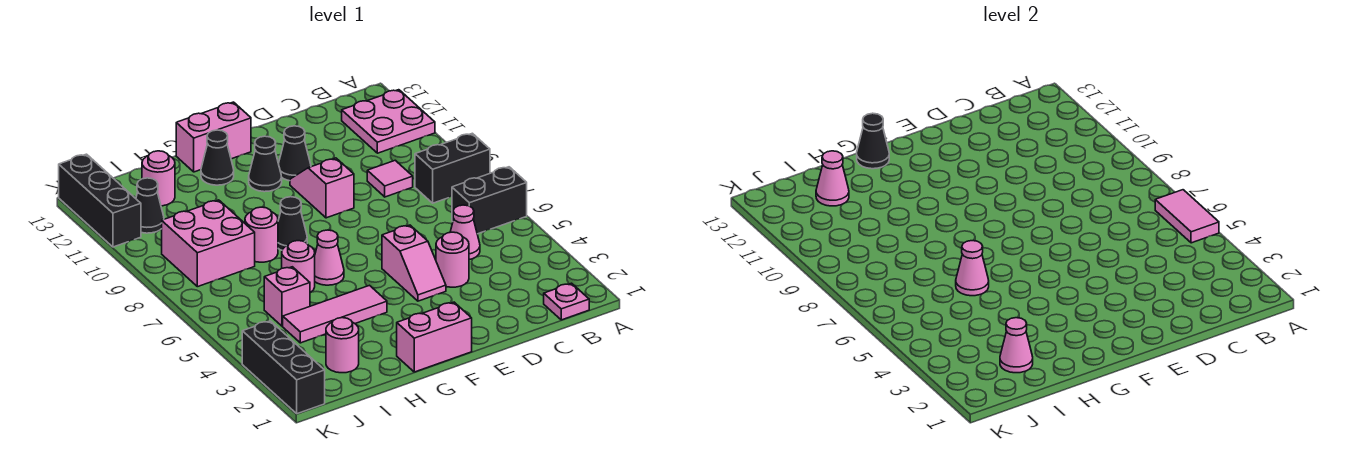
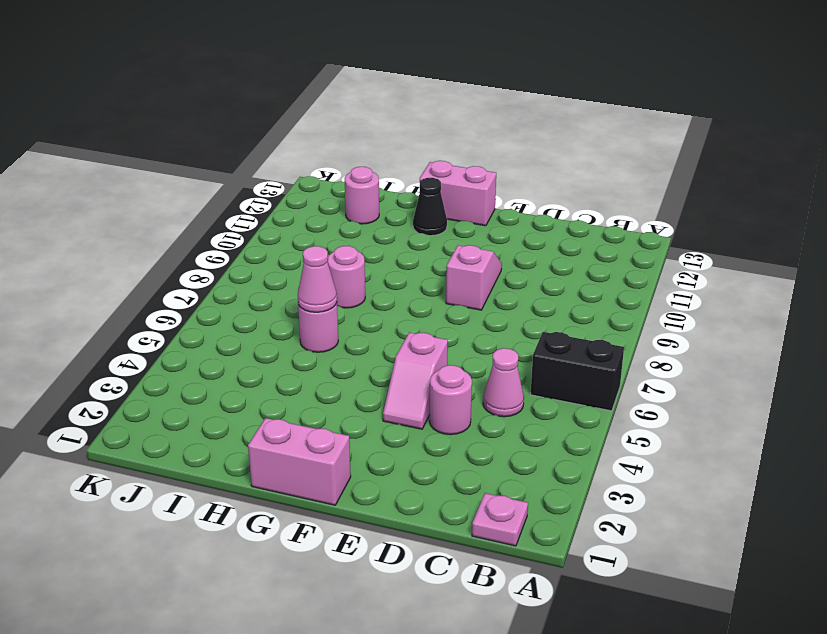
none -> black 1x2 brick [415,133,490,203]
none -> pink 2x2 plate [342,90,435,153]
none -> pink 1x1 tile [367,160,413,197]
none -> black 1x1 cone [278,126,311,181]

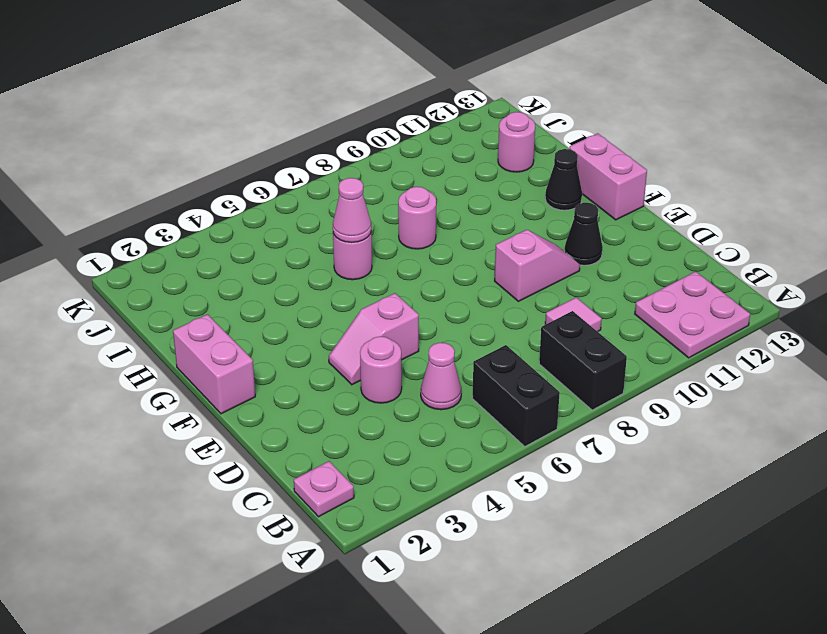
none -> black 1x1 cone [249,136,282,192]
none -> pink 1x3 tile [283,285,387,343]
none -> pink 1x1 cone [315,230,344,285]
none -> black 1x1 cone [278,197,307,250]

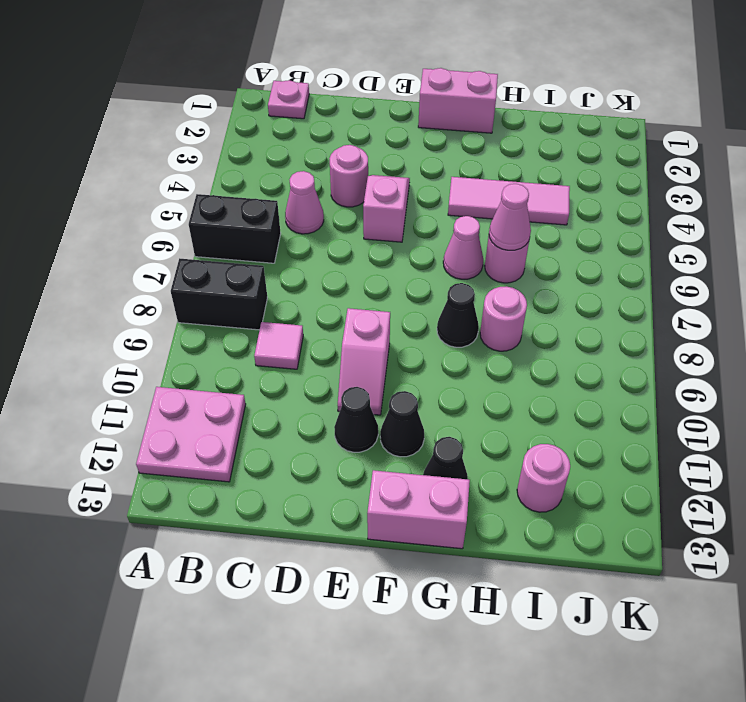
none -> pink 1x1 round brick [326,318,359,373]
none -> pink 1x1 brick [264,267,310,326]
none -> pink 2x2 brick [162,200,255,287]
none -> black 1x1 cone [136,178,164,233]

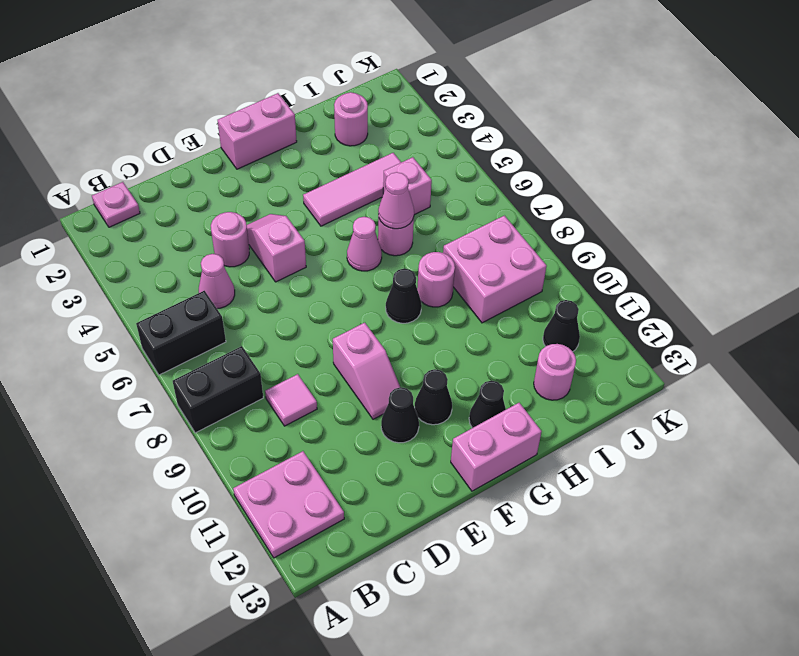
none -> black 1x3 brick [242,321,325,414]
none -> black 1x3 brick [59,154,141,247]
none -> pink 1x2 tile [1155,190,1219,243]
none -> black 1x1 cone [857,113,889,169]

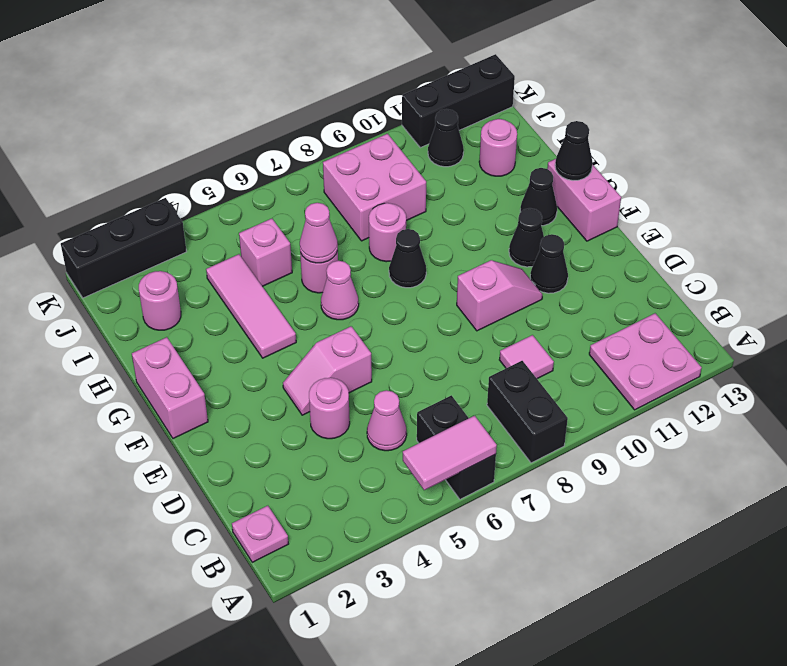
none -> pink 1x1 cone [1000,318,1033,373]
none -> pink 1x1 cone [816,151,849,206]

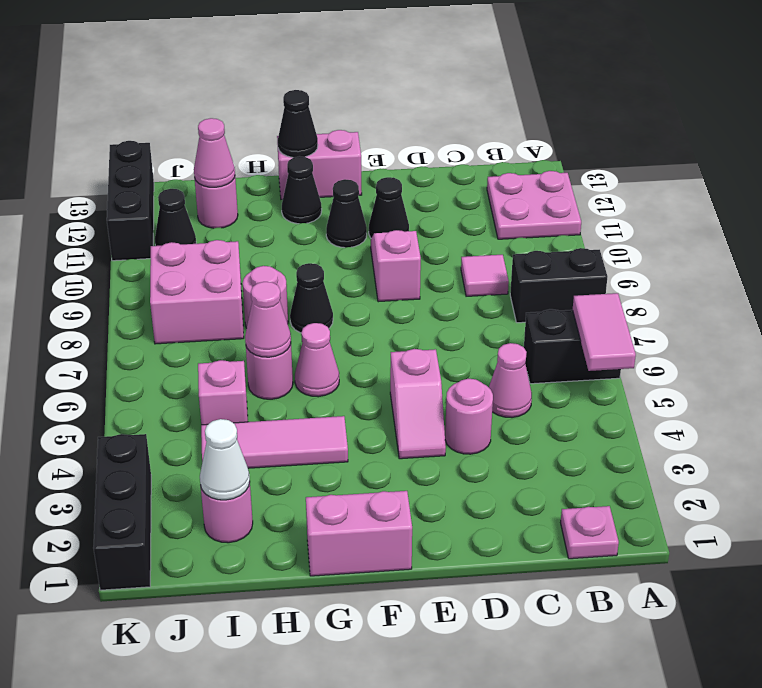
white 1x1 cone [200,419,250,500] -> pink 1x1 cone [1000,318,1033,373]

